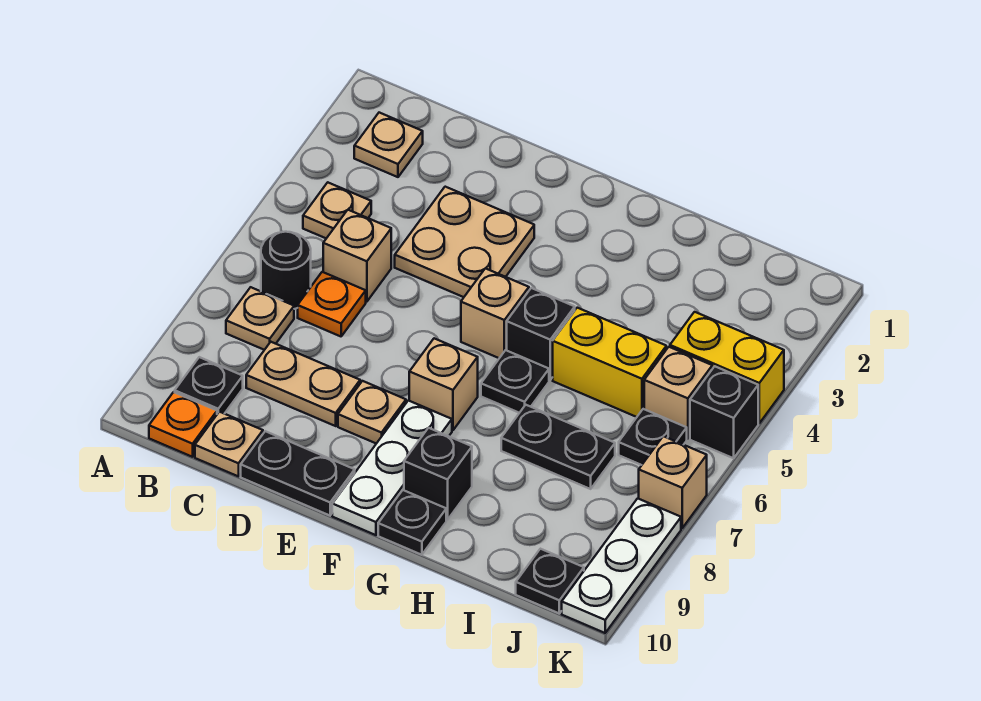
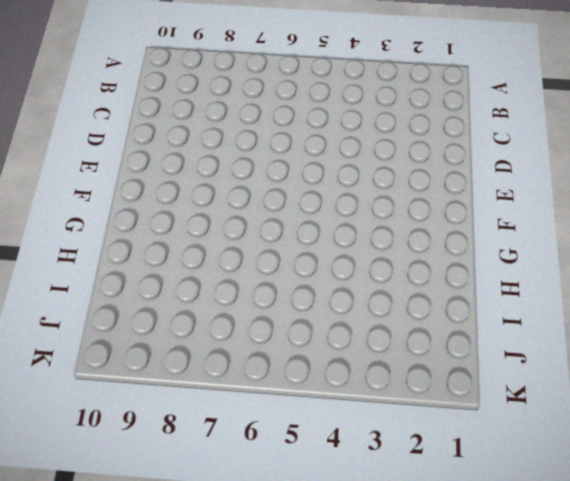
none -> tan 1x1 plate [354,113,423,177]
none -> tan 1x1 plate [303,182,371,238]
none -> black 1x1 round brick [261,232,311,309]

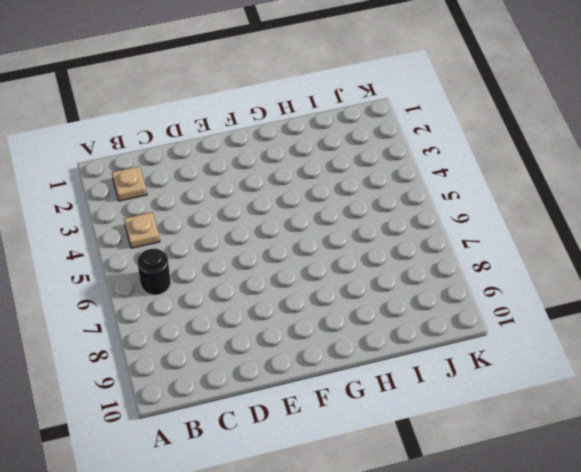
none -> tan 1x1 plate [226,287,294,350]
none -> black 1x1 plate [175,357,243,414]
none -> orange 1x1 plate [149,392,217,457]

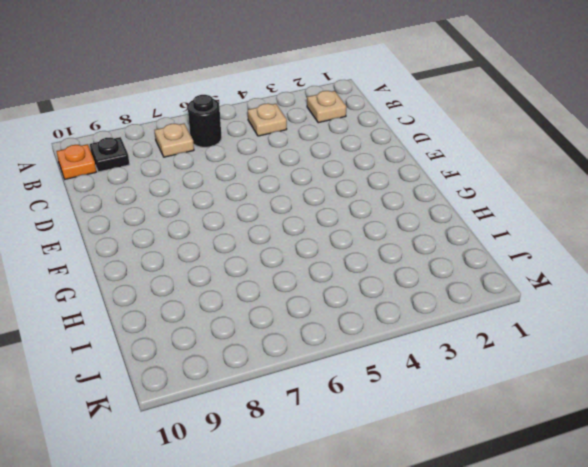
none -> tan 1x1 brick [323,210,391,302]
none -> orange 1x1 plate [298,272,366,336]
none -> tan 1x2 plate [246,342,360,426]

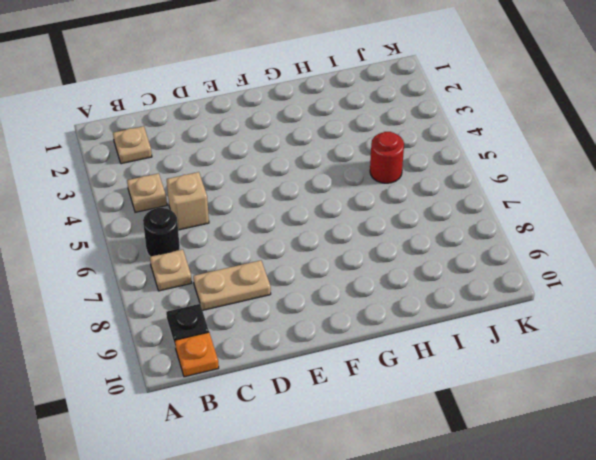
red 1x1 round brick [370,132,404,183] -> yellow 1x2 brick [553,308,666,417]
none -> orange 1x1 plate [298,272,366,336]
none -> tan 1x1 plate [195,412,263,476]
none -> tan 2x2 plate [395,187,534,297]

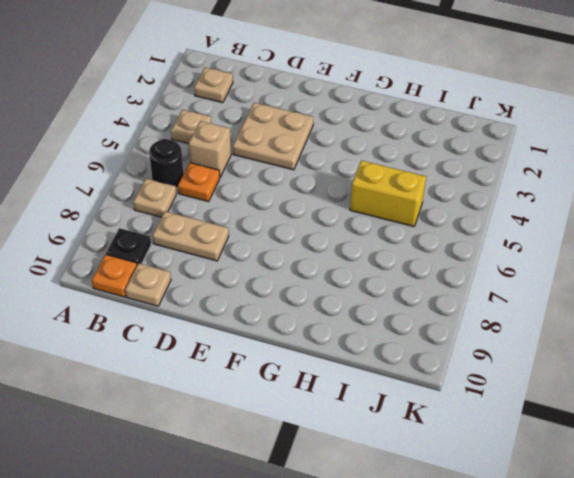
none -> black 1x2 plate [241,431,355,515]
none -> tan 1x1 plate [338,381,406,444]
none -> tan 1x1 brick [461,268,529,358]

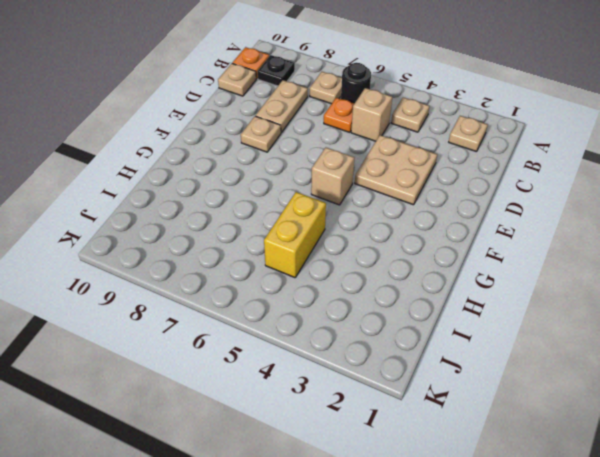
none -> black 1x2 plate [241,431,355,515]
none -> tan 1x1 brick [409,338,478,430]
none -> white 1x3 plate [332,400,452,535]

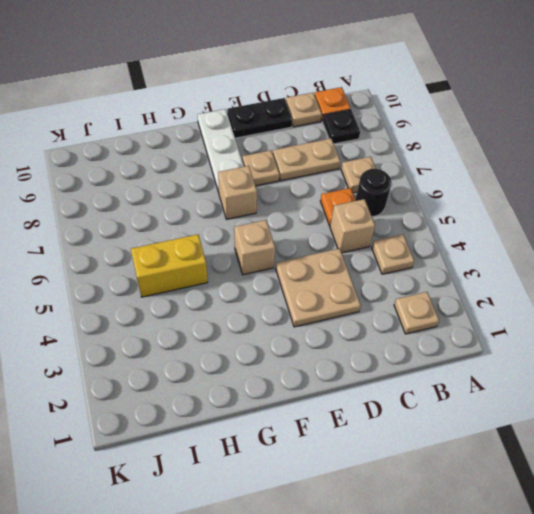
none -> black 1x1 brick [507,288,575,380]
none -> black 1x1 plate [481,350,549,413]
none -> black 1x1 brick [404,428,472,520]

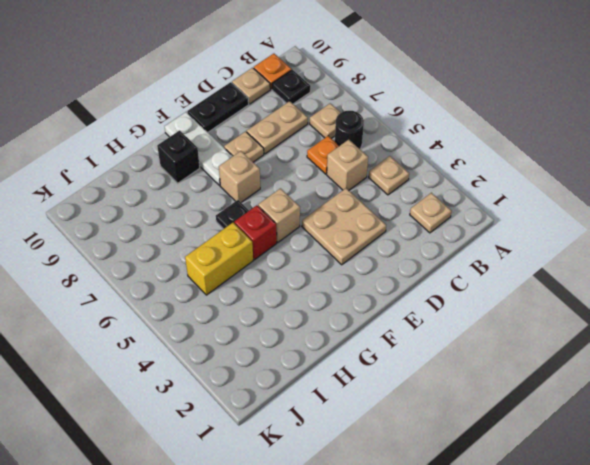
red 1x1 brick [234,205,277,260] -> black 1x1 brick [507,288,575,380]
none -> black 1x1 plate [378,490,446,555]
none -> black 1x2 plate [501,405,615,489]
none -> yellow 1x2 brick [670,312,784,423]

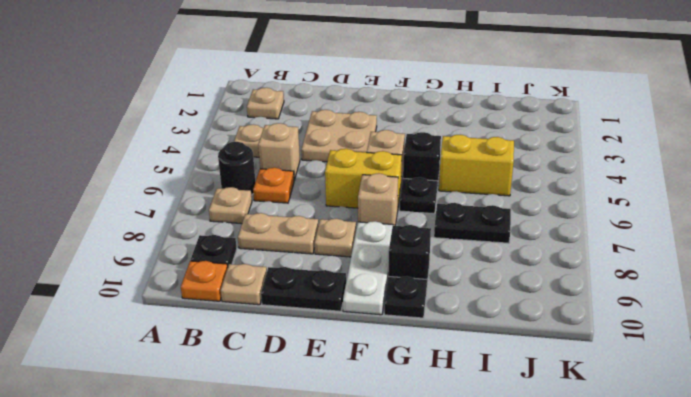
yellow 1x2 brick [325,149,402,208] -> yellow 1x2 brick moved to [670,312,784,423]
none -> tan 1x1 brick [644,347,712,439]
none -> black 1x1 plate [619,409,687,465]
none -> black 1x1 plate [516,549,584,613]

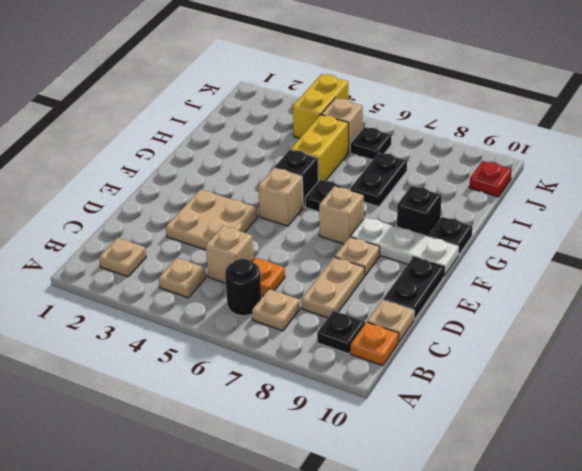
red 1x1 plate [469,161,512,197] -> black 1x1 plate [516,549,584,613]
none -> black 1x1 brick [690,366,758,458]
none -> tan 1x1 brick [639,436,707,528]
none -> white 1x3 plate [562,498,681,633]

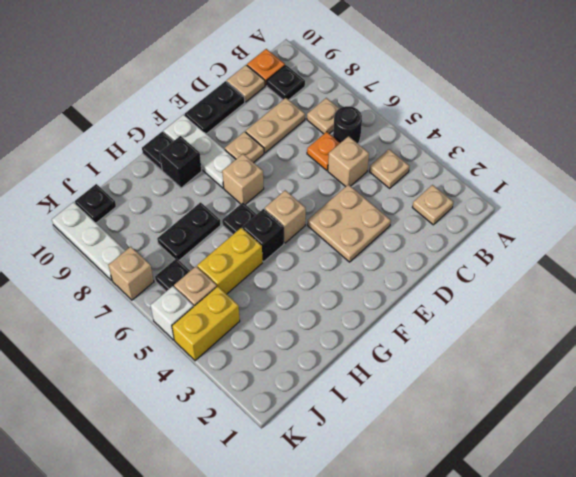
white 1x1 brick [150,286,194,340] -> black 1x1 brick [690,366,758,458]

